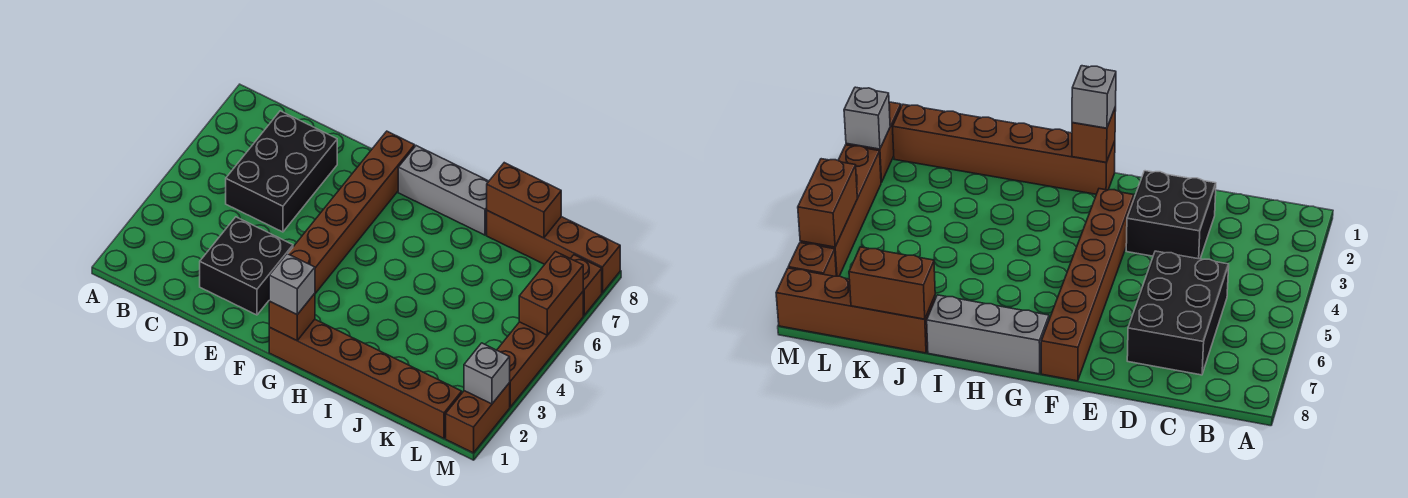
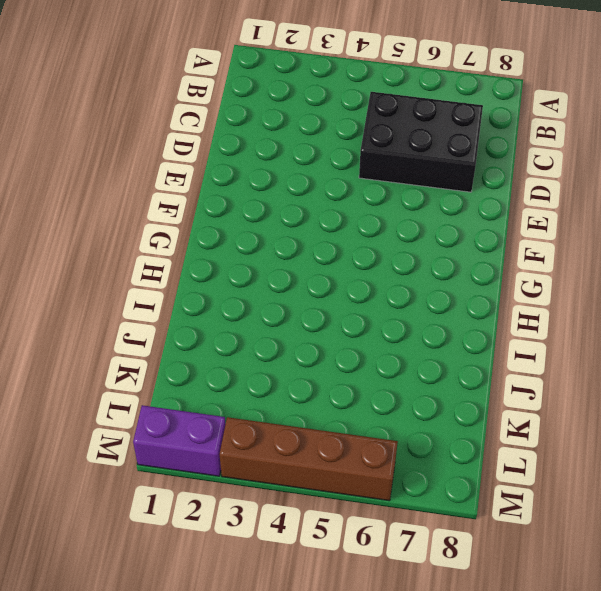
purple 1x2 brick [133,405,226,476] -> brown 1x2 brick [446,383,510,453]
none -> black 2x2 brick [200,217,293,315]
none -> brown 1x6 brick [288,131,415,294]
none -> brown 1x6 brick [269,319,462,438]

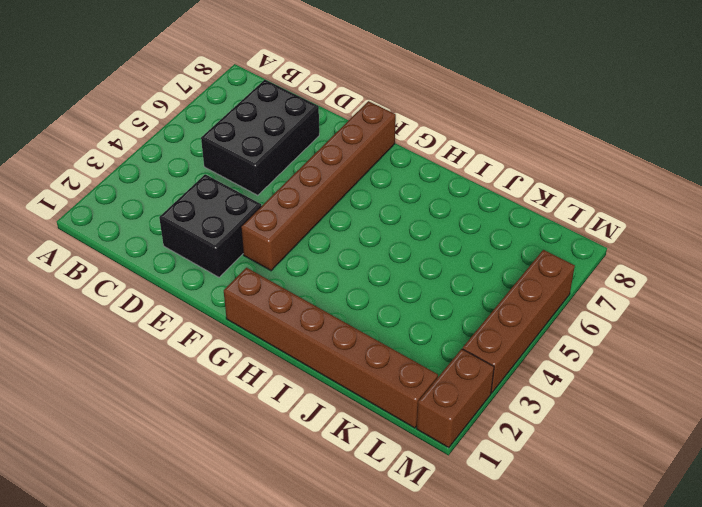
none -> grey 1x3 brick [398,146,489,235]
none -> brown 1x4 brick [487,211,620,293]
none -> brown 1x1 brick [571,255,602,315]

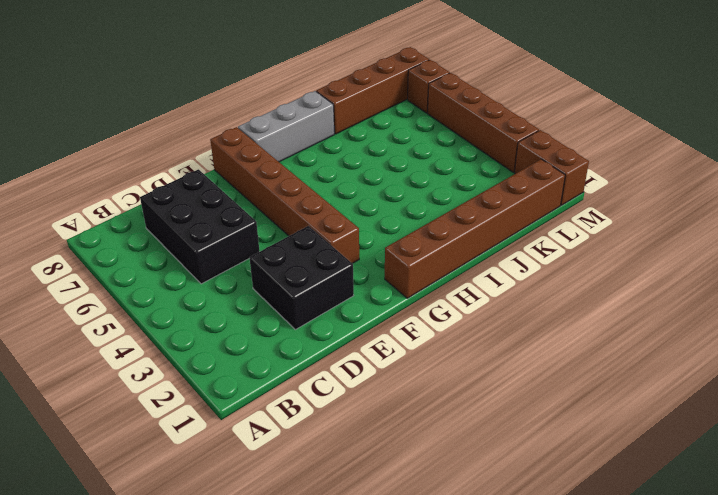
none -> brown 1x1 brick [269,293,315,341]
none -> brown 1x2 brick [487,163,561,238]
none -> grey 1x1 brick [464,343,510,404]

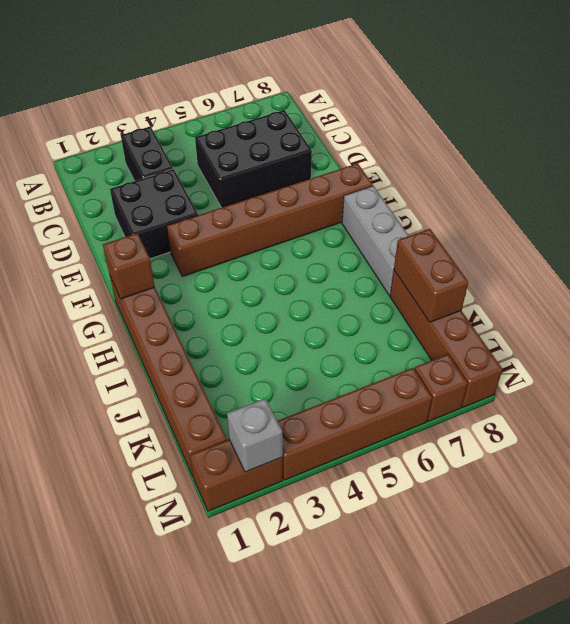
black 1x2 brick [121,126,173,181] -> none
none -> brown 1x2 brick [519,252,583,335]
none -> grey 1x1 brick [269,254,315,314]

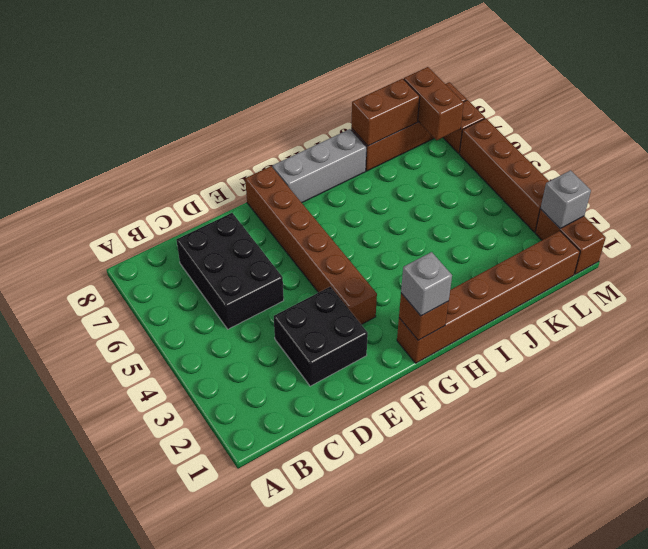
brown 1x2 brick [404,67,464,140] -> brown 1x2 brick moved to [519,252,583,335]

